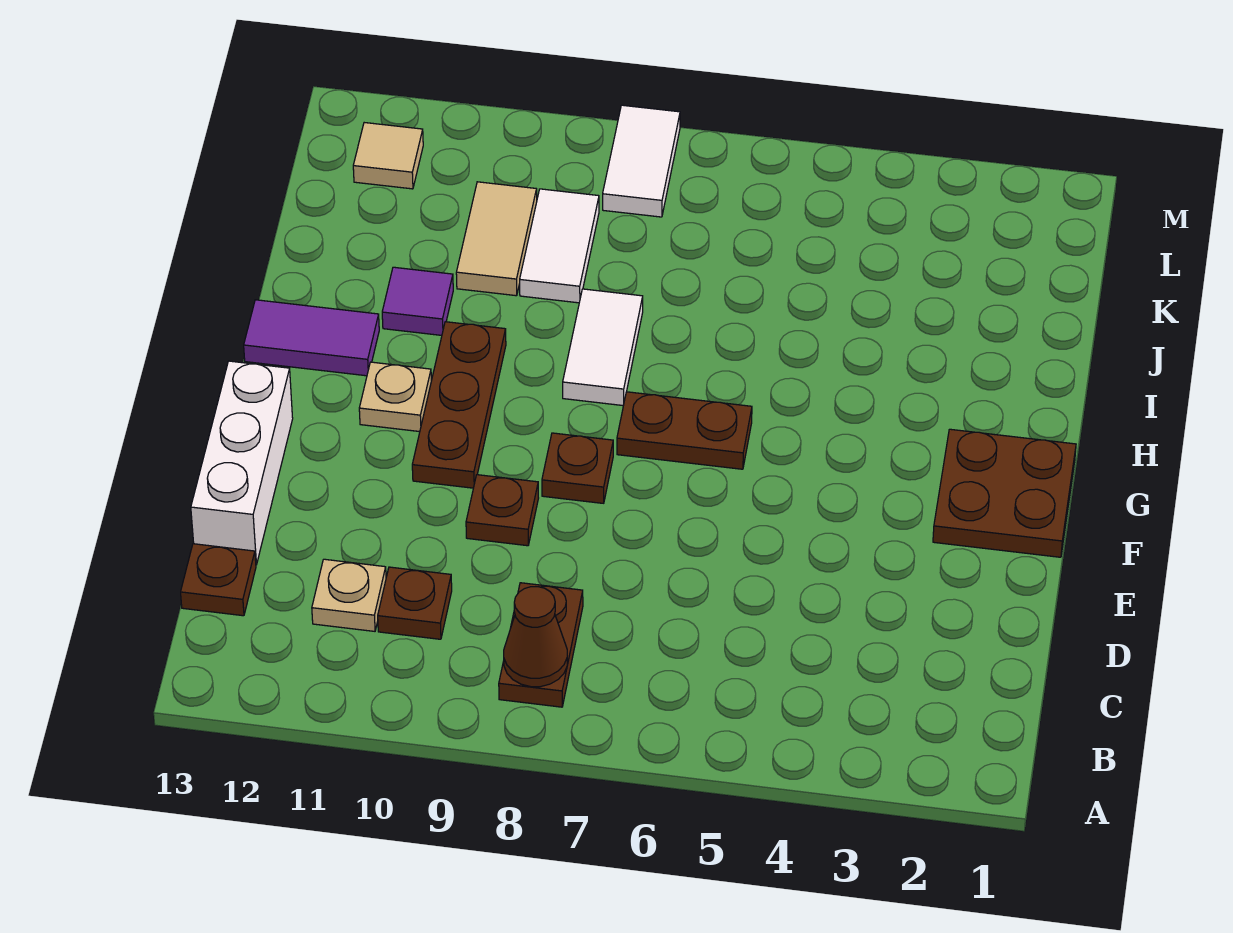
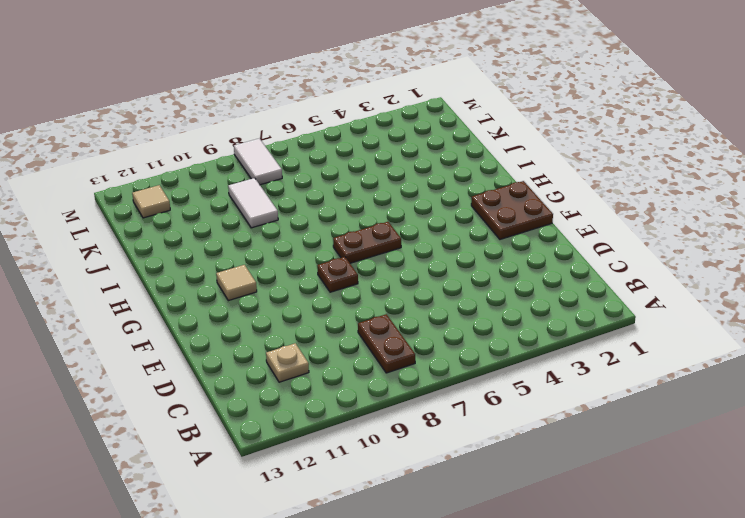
tan 1x1 tile [216,265,257,301] -> tan 1x1 plate [359,362,431,432]
none -> brown 1x1 plate [378,567,452,639]
none -> brown 1x1 plate [181,544,256,616]
none -> white 1x3 brick [191,361,293,565]

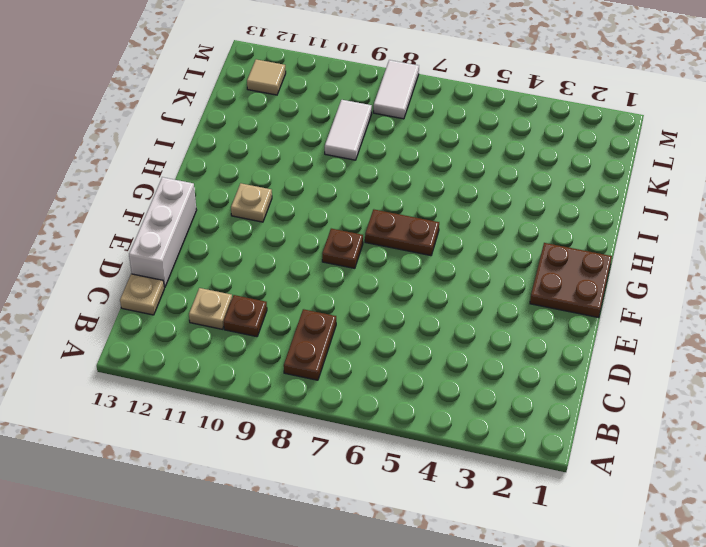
tan 1x1 plate [120,274,164,315] -> brown 1x1 plate [181,544,256,616]
none -> brown 1x1 plate [466,475,538,546]
none -> brown 1x3 plate [412,322,506,488]
none -> white 1x2 tile [563,289,643,406]

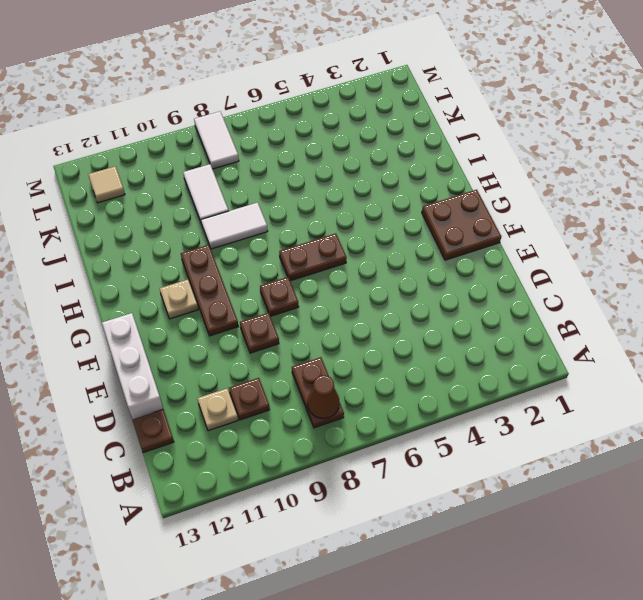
white 1x2 tile [201,203,268,249] -> white 1x2 tile turned to [563,289,643,406]
none -> purple 1x2 tile [244,300,379,376]
none -> purple 1x1 tile [382,267,453,335]
none -> tan 1x2 tile [456,182,537,296]

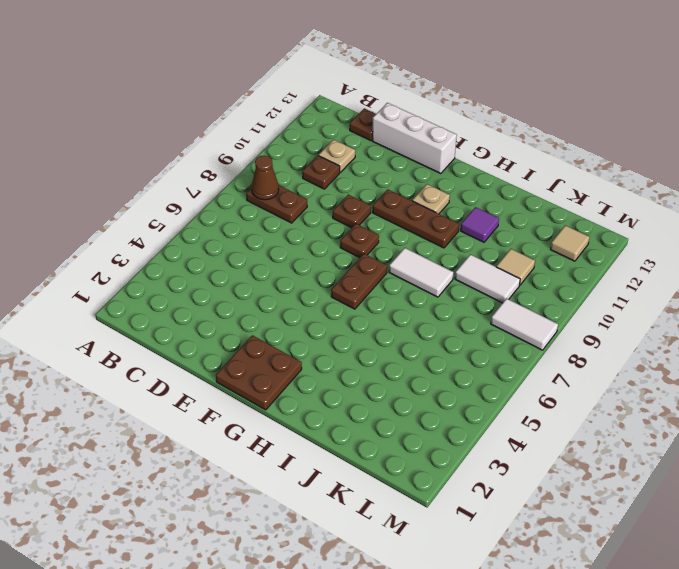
tan 1x1 tile [496,249,535,285] -> tan 1x2 tile [456,182,537,296]
none -> purple 1x2 tile [244,300,379,376]

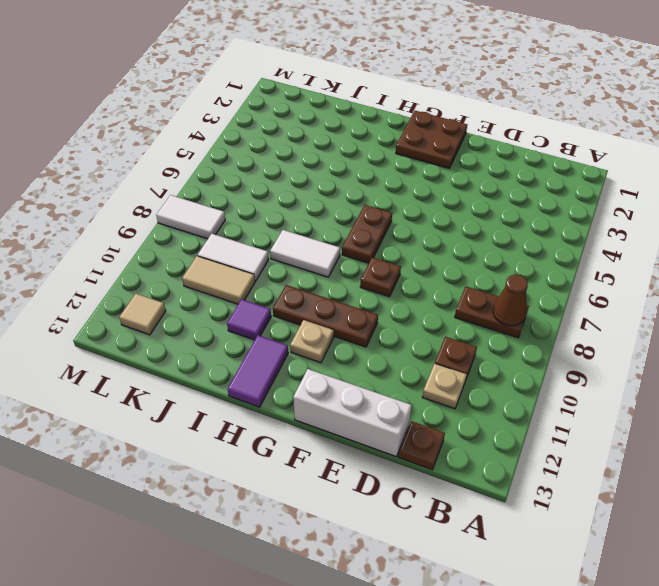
none -> brown 1x1 plate [466,475,538,546]

